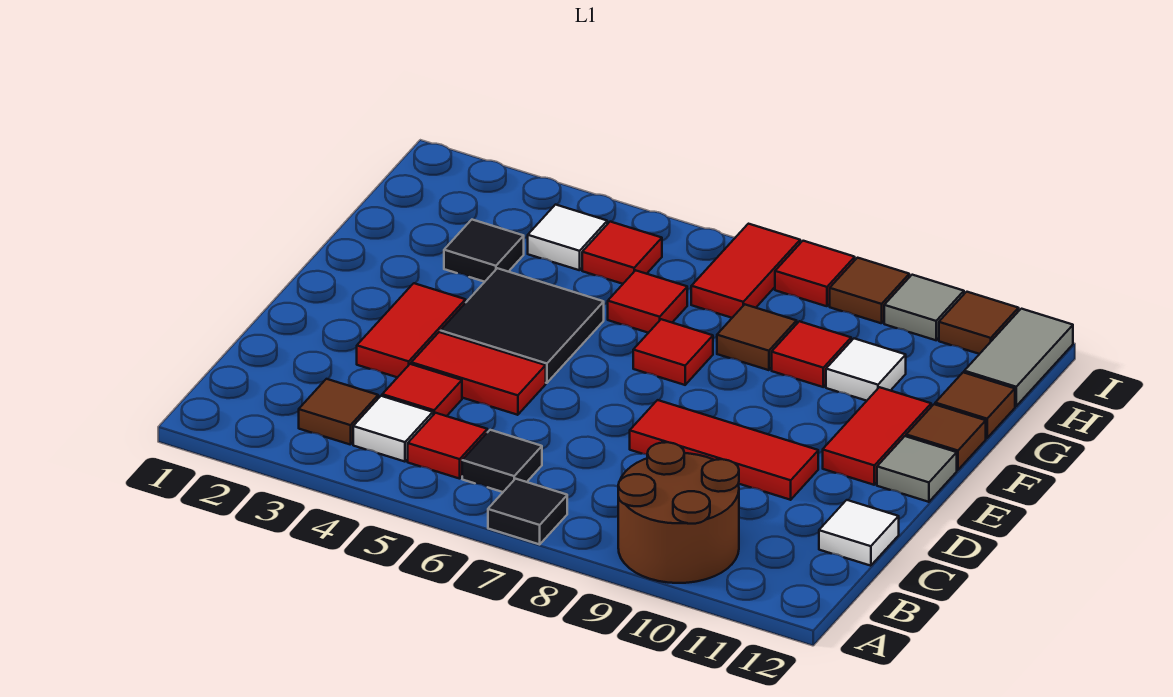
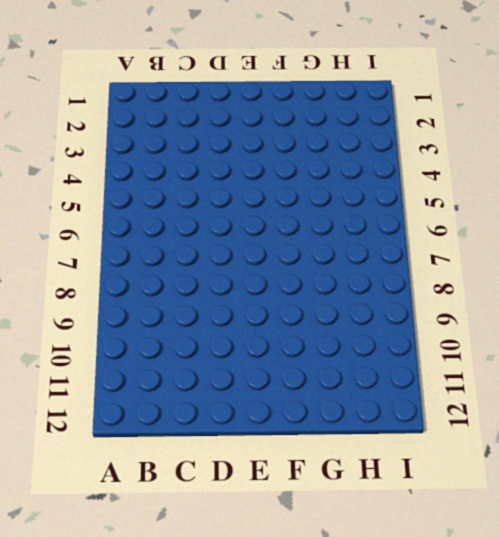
none -> black 1x1 tile [488,479,567,544]
none -> brown 2x2 round brick [618,442,739,583]
none -> brown 1x1 tile [299,379,378,445]
none -> white 1x1 tile [353,396,433,462]

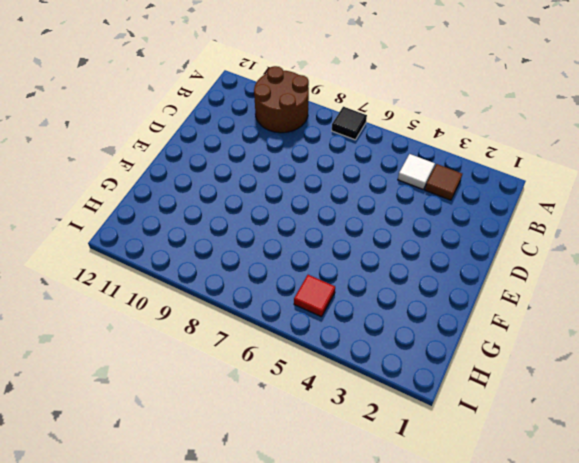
none -> red 1x1 tile [408,413,487,479]
none -> black 1x1 tile [462,430,542,492]
none -> red 1x1 tile [382,364,462,416]
none -> white 1x1 tile [819,500,899,566]

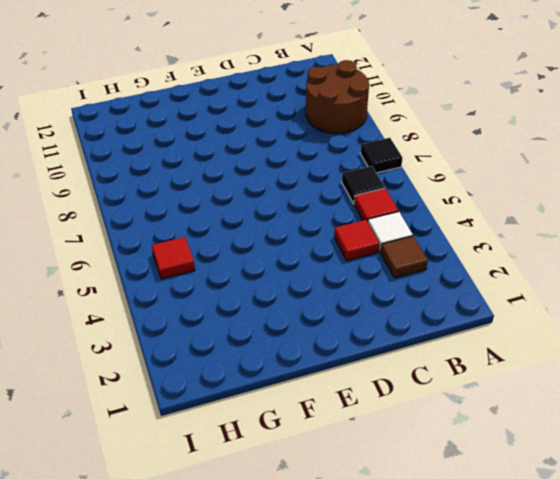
none -> white 1x1 tile [819,500,899,566]
none -> red 1x2 tile [357,283,466,377]
none -> red 1x2 tile [411,332,546,415]
none -> red 1x3 tile [630,400,818,500]

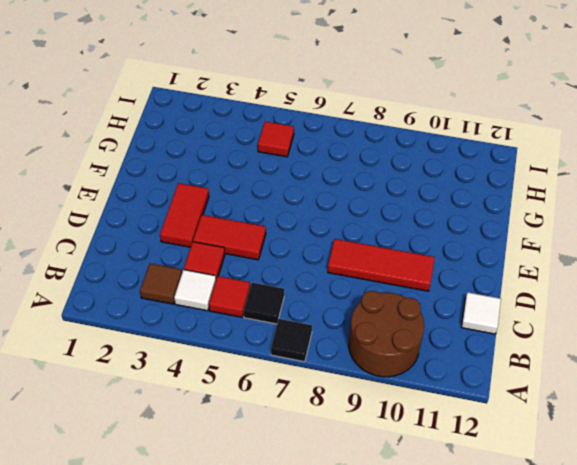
none -> black 2x2 tile [440,268,604,383]
none -> red 1x2 tile [823,387,931,485]
none -> grey 1x1 tile [877,436,957,502]
none -> red 1x1 tile [633,319,713,385]

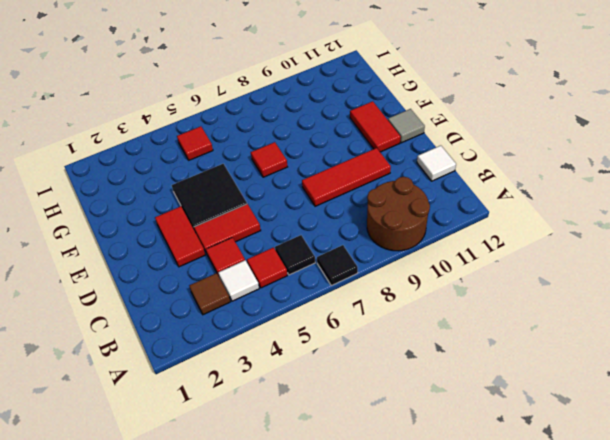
none -> brown 1x1 tile [906,404,986,470]
none -> black 1x1 tile [444,220,524,282]
none -> red 1x1 tile [608,270,687,333]
none -> brown 1x1 tile [717,304,797,370]

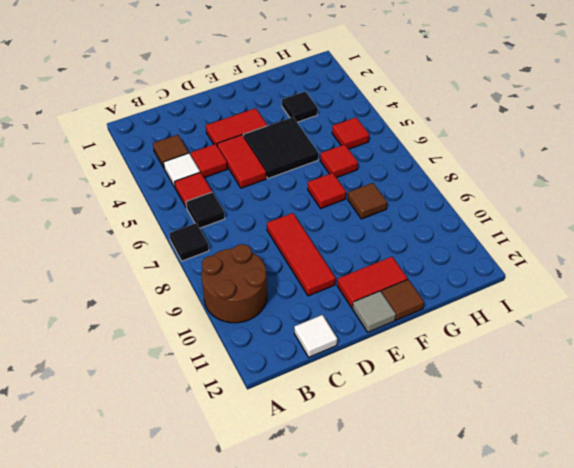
none -> red 1x1 tile [772,321,851,387]
none -> white 1x1 tile [826,339,906,401]
none -> brown 1x1 tile [935,372,1015,438]
none -> white 1x1 tile [528,205,607,270]

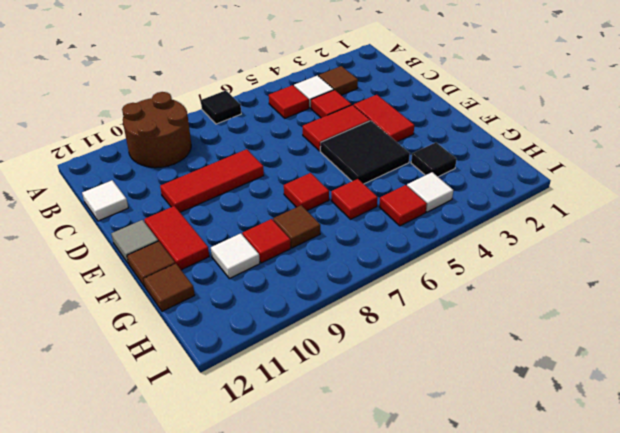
none -> black 1x1 tile [462,430,542,492]
none -> red 1x2 tile [691,224,800,318]
none -> grey 1x2 tile [964,309,1073,406]
none -> red 1x1 tile [775,241,855,306]

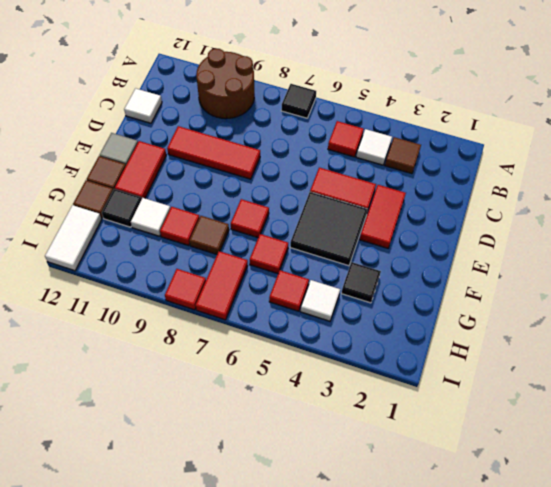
black 1x1 tile [102,189,142,227] -> black 1x1 tile moved to [462,430,542,492]
white 1x2 tile [45,205,102,271] -> grey 1x2 tile [964,309,1073,406]
none -> red 1x1 tile [382,364,462,416]
none -> brown 1x1 tile [830,258,909,323]
none -> grey 1x1 tile [884,275,964,340]
none -> brown 1x1 tile [939,292,1019,354]

